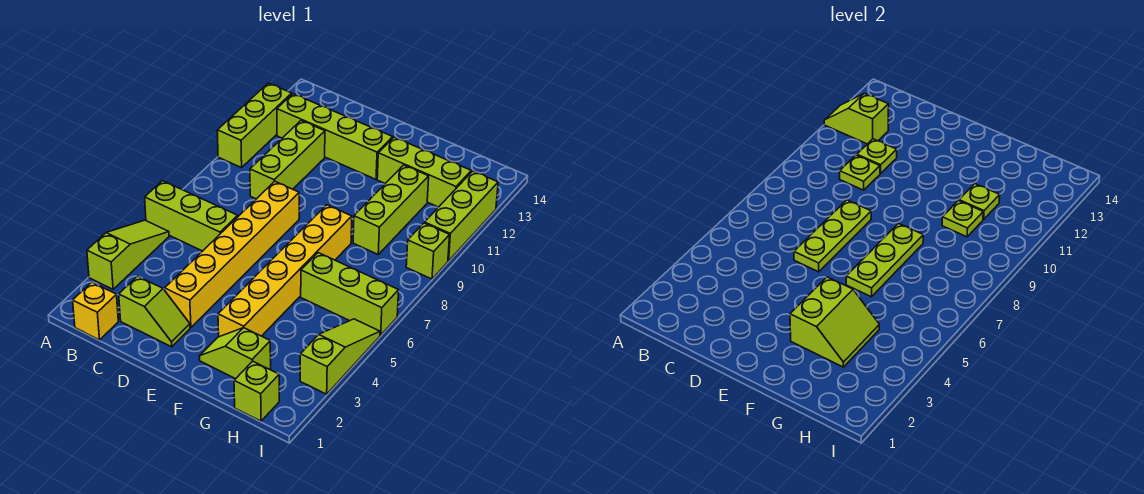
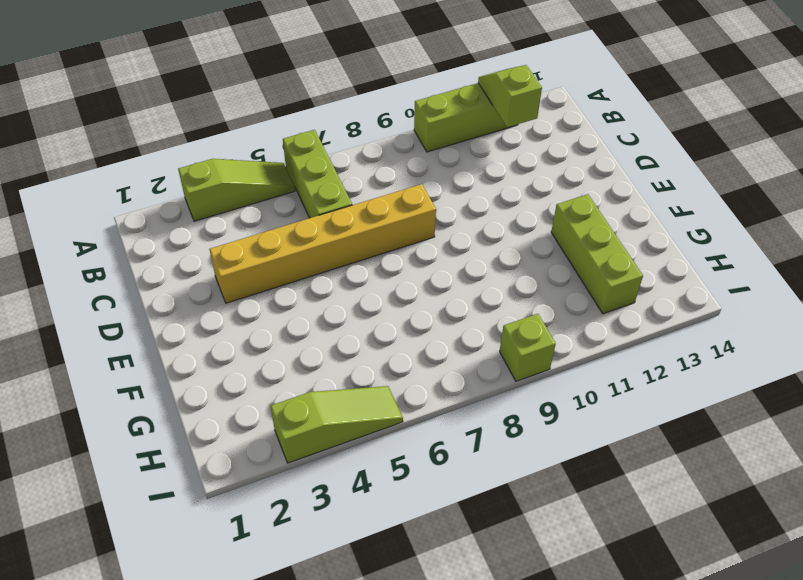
none -> yellow 1x1 brick [73,282,118,340]
none -> lime 1x4 brick [277,94,393,179]
none -> lime 1x2 slope [119,276,190,347]

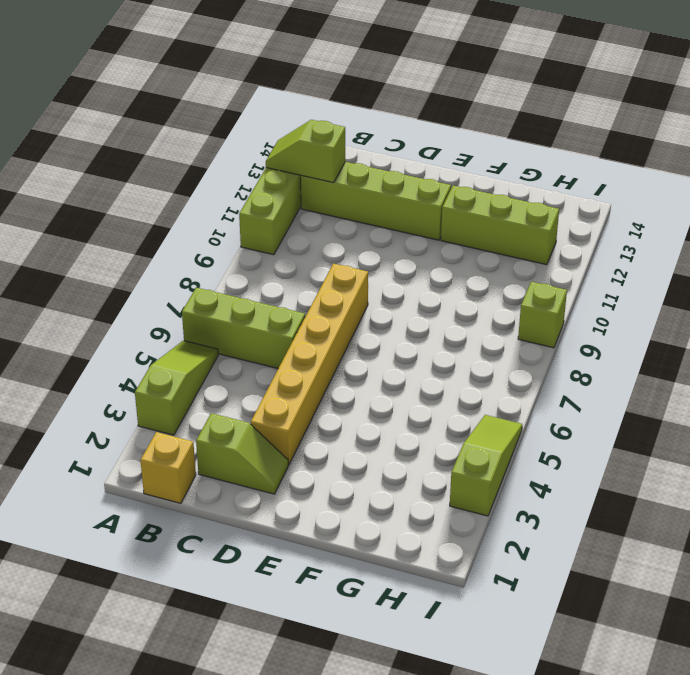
none -> lime 1x3 brick [250,120,325,199]
none -> lime 1x2 slope [200,328,271,379]
none -> yellow 1x6 brick [218,205,352,337]

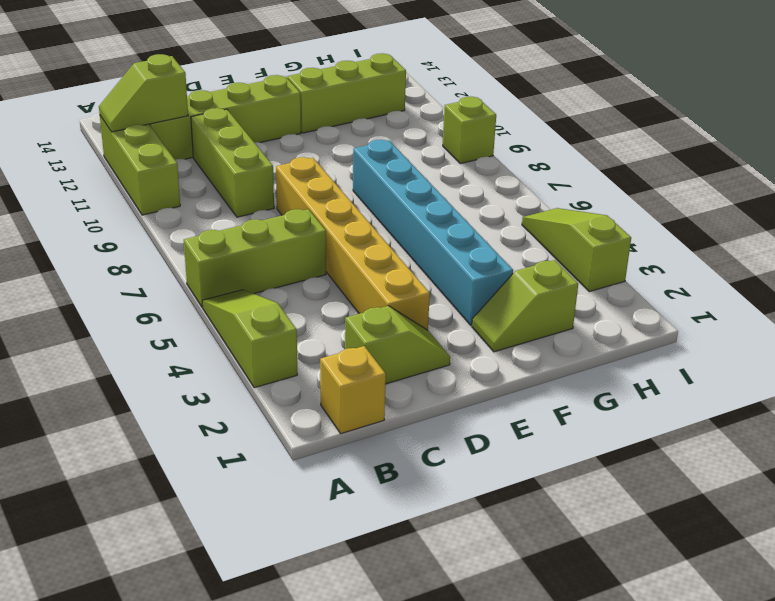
cyan 1x6 brick [353,140,513,325] -> yellow 1x6 brick [218,205,352,337]
none -> lime 1x3 brick [301,253,399,335]
none -> lime 1x3 brick [353,165,429,254]
none -> lime 1x1 brick [234,361,279,421]

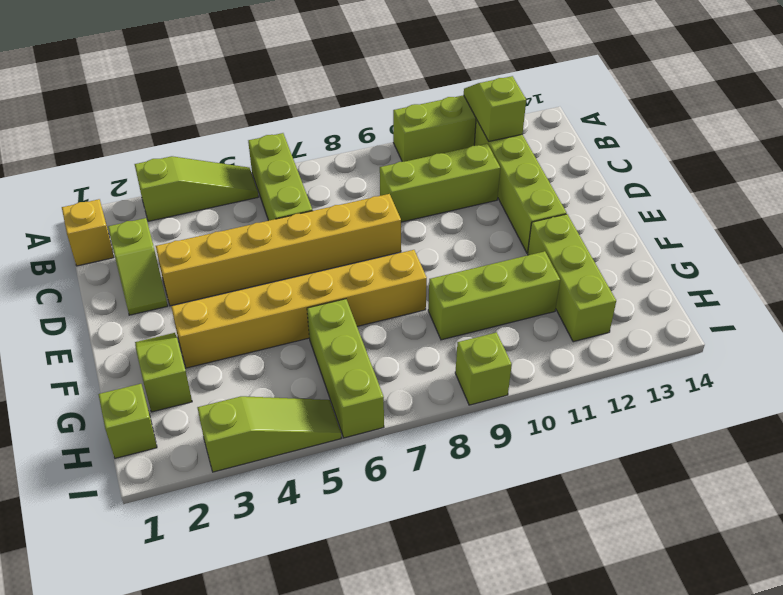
none -> lime 1x3 brick [425,171,498,261]
none -> lime 1x1 plate [840,155,880,190]
none -> lime 1x1 plate [857,139,897,173]

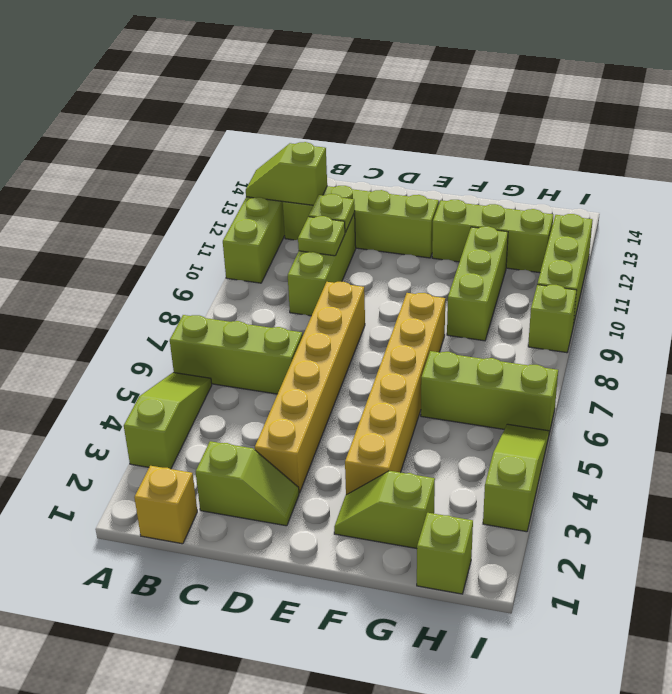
none -> lime 1x3 plate [794,200,871,272]
none -> lime 2x2 slope [790,277,879,367]
none -> lime 1x3 plate [846,223,923,297]

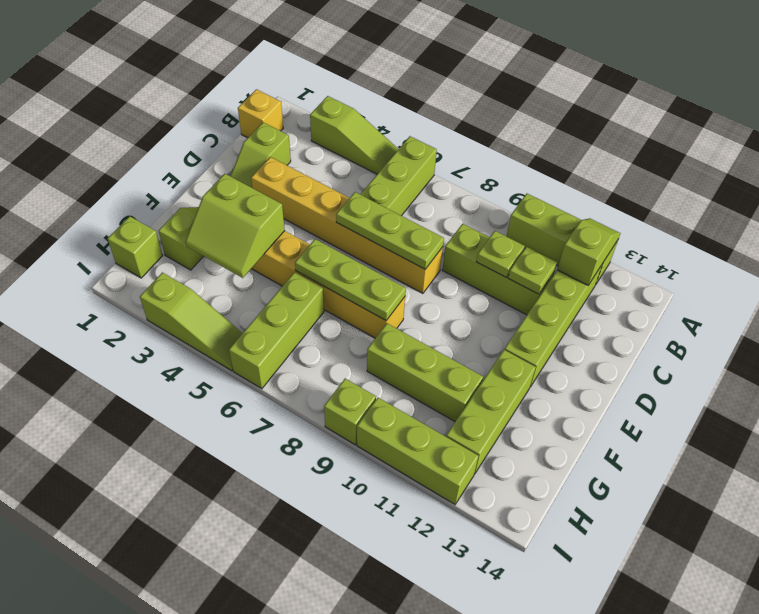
none -> lime 1x1 plate [942,201,983,237]
none -> lime 1x1 plate [959,184,1000,219]

